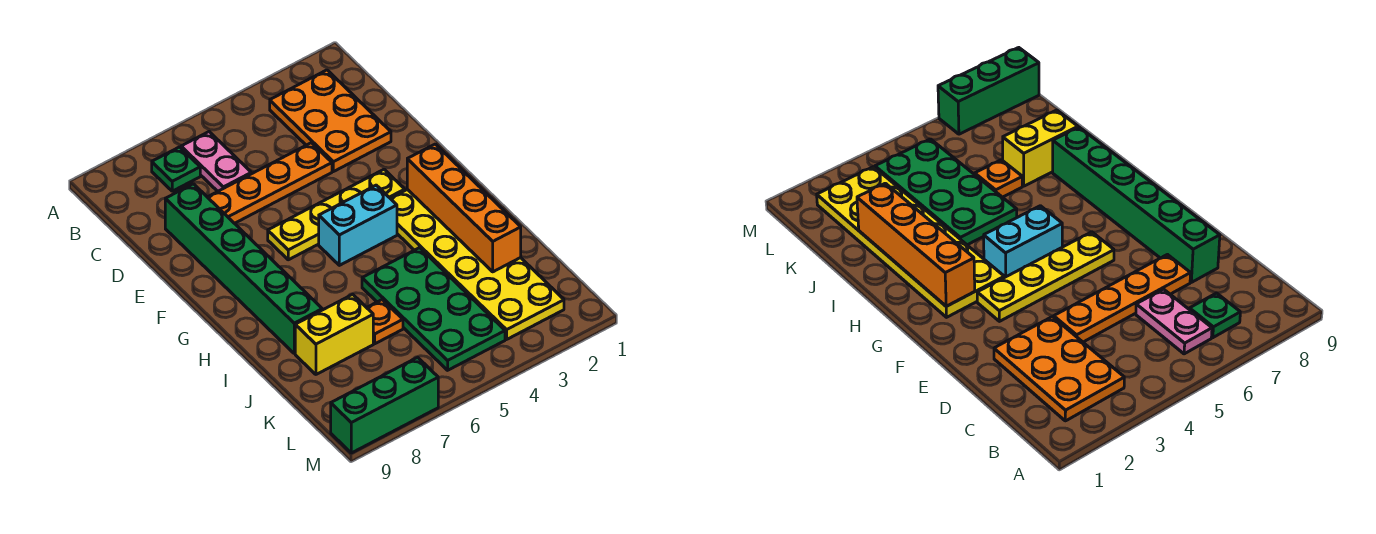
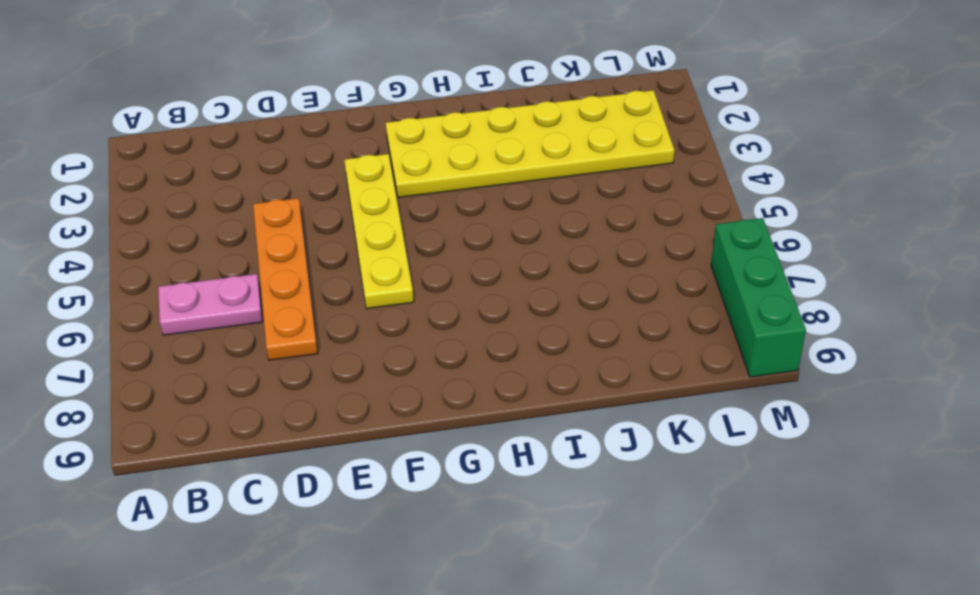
none -> orange 2x3 plate [270,70,391,172]
none -> green 1x1 plate [152,147,200,191]
none -> green 1x6 brick [165,184,322,354]

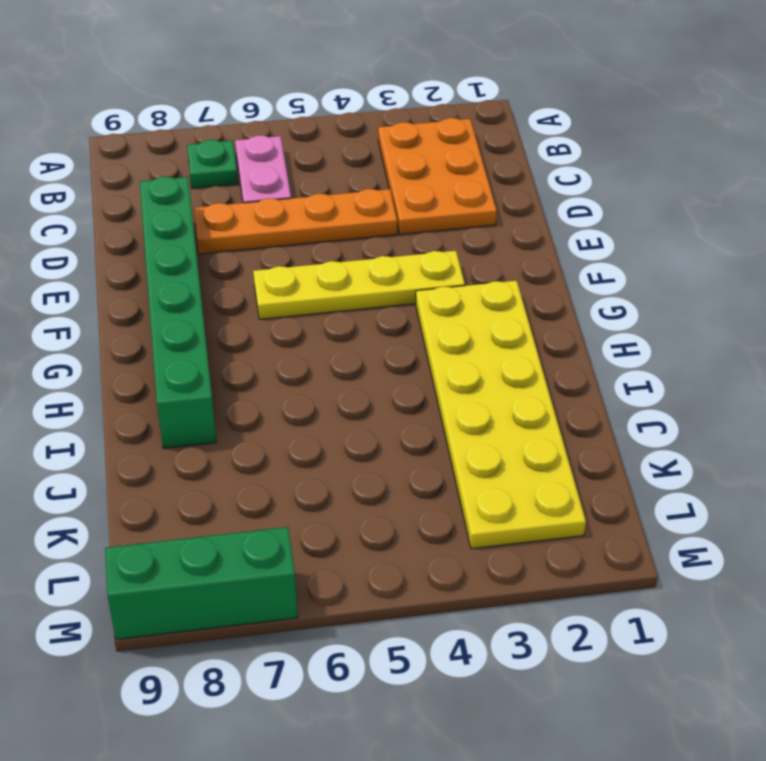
none -> cyan 1x2 brick [319,185,397,265]
none -> green 2x4 plate [362,248,505,370]
none -> orange 1x1 plate [367,300,403,344]

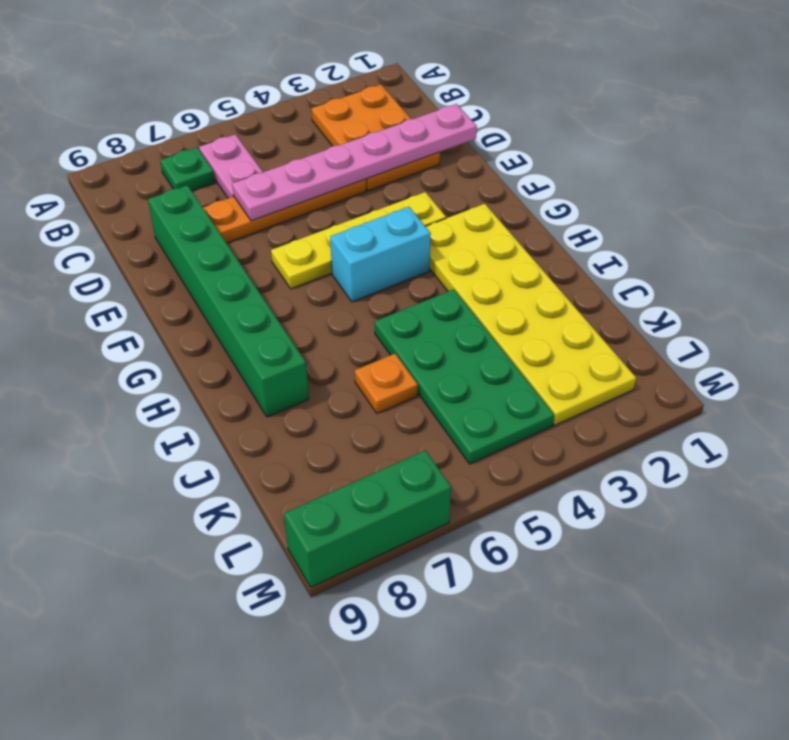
pink 1x6 plate [232,104,477,221] -> none
none -> yellow 1x2 brick [295,294,373,374]
none -> orange 1x4 brick [407,144,521,272]

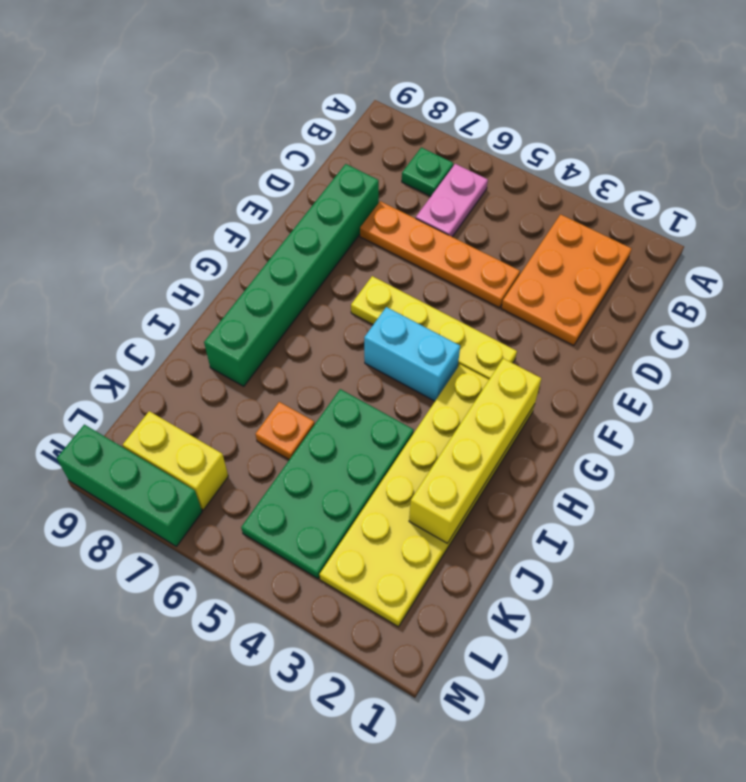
yellow 1x4 brick [409,358,541,543] -> orange 1x4 brick [407,144,521,272]
yellow 1x2 brick [123,411,228,510] -> yellow 1x2 brick moved to [295,294,373,374]

